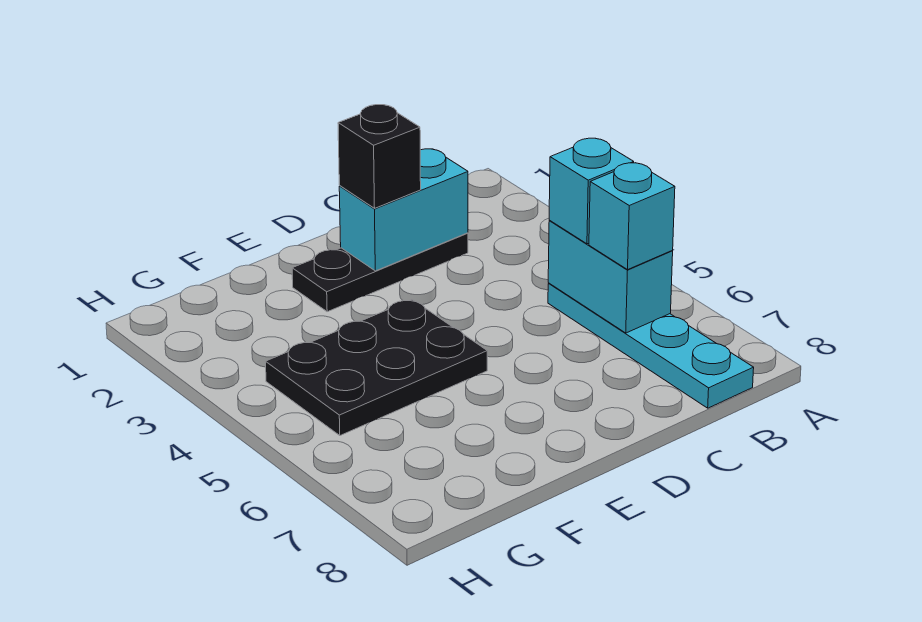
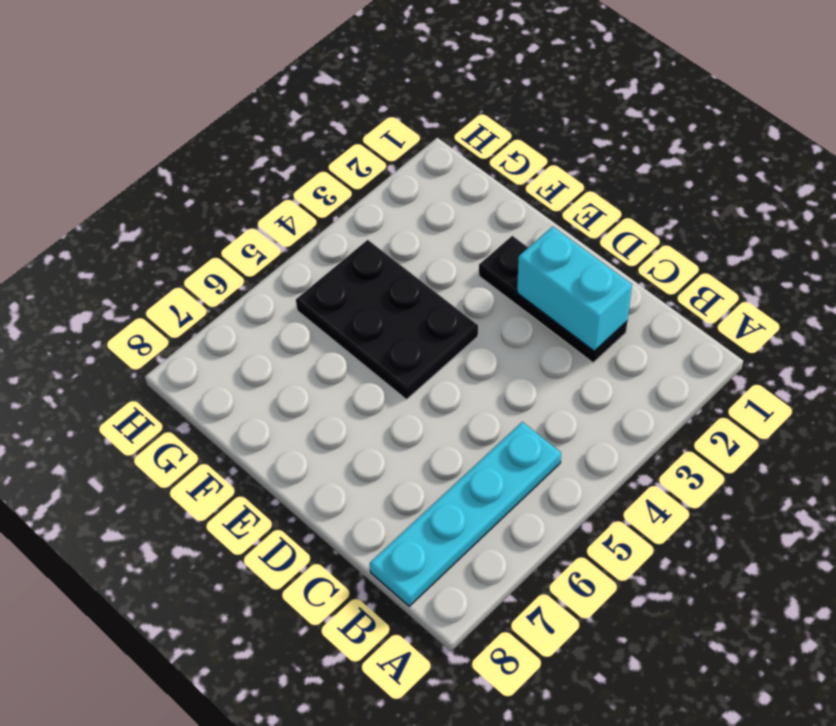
none -> cyan 1x2 brick [548,220,673,333]
none -> cyan 1x1 brick [549,138,634,244]

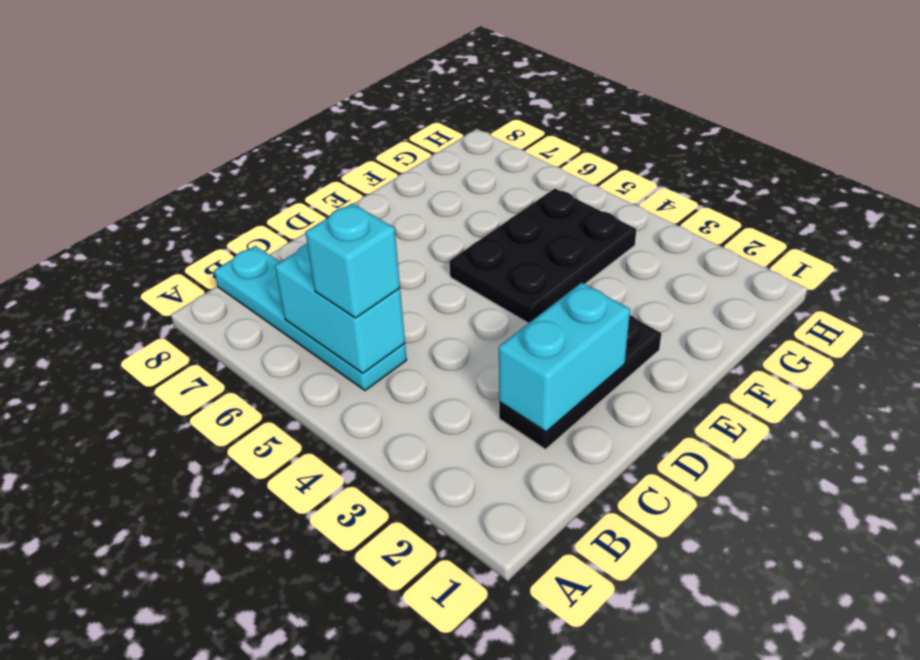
none -> cyan 1x1 brick [589,163,675,270]
none -> black 1x1 brick [338,105,421,208]

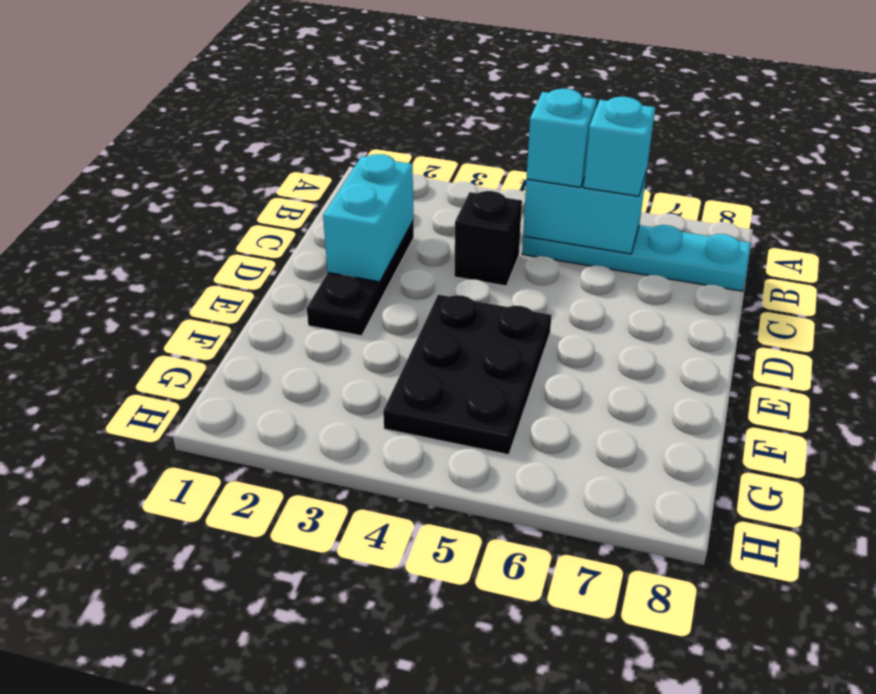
black 1x1 brick [454,191,522,286] -> black 1x1 brick moved to [338,105,421,208]

